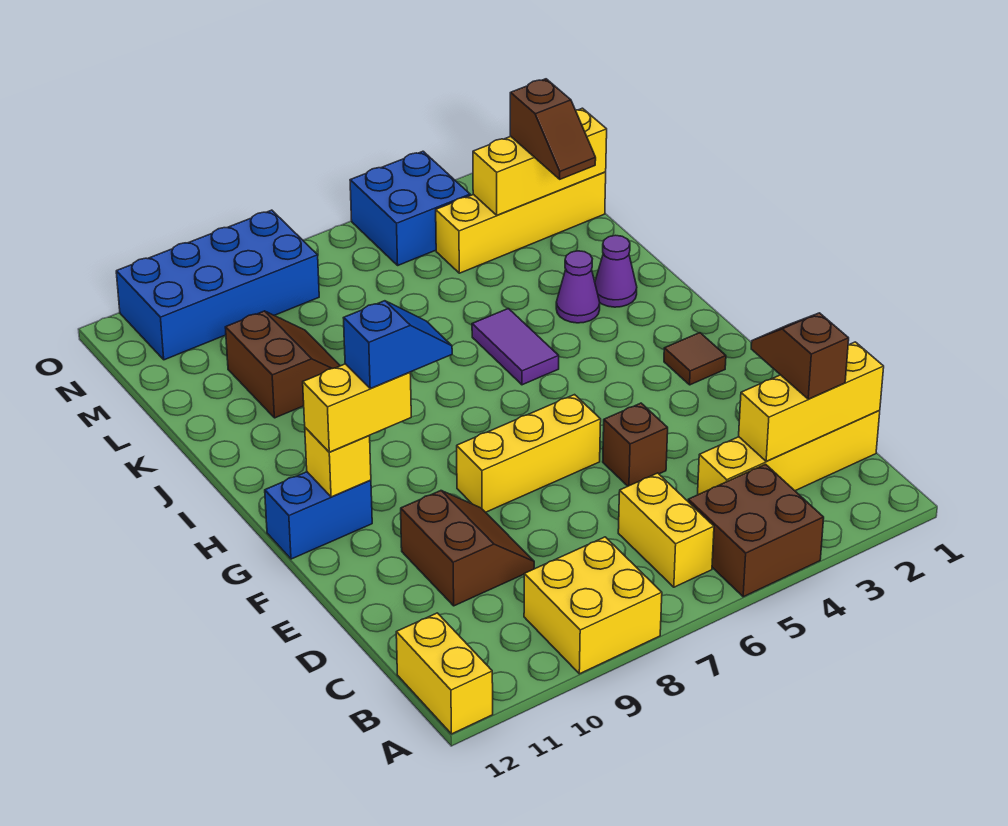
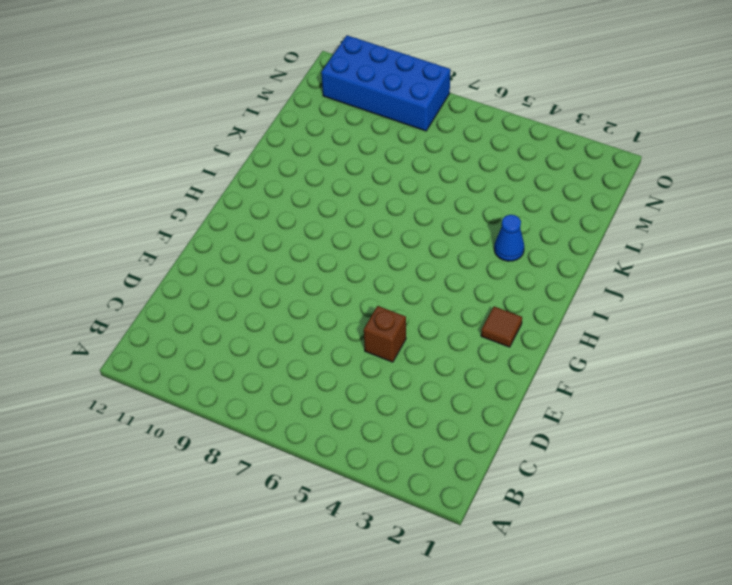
blue 1x1 cone [494,215,524,261] -> purple 1x1 cone [556,251,600,323]
none -> brown 2x2 brick [688,464,824,597]
none -> yellow 2x2 brick [524,537,662,674]
none -> yellow 1x2 brick [396,613,493,734]

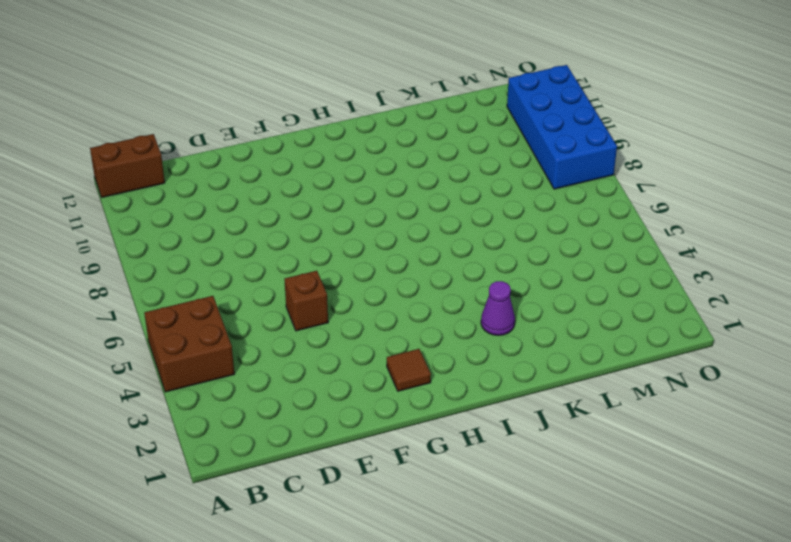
brown 1x2 brick [90,134,165,197] -> yellow 1x2 brick [396,613,493,734]
none -> yellow 2x2 brick [524,537,662,674]
none -> yellow 1x2 brick [618,473,714,587]
none -> yellow 1x4 brick [698,410,880,495]

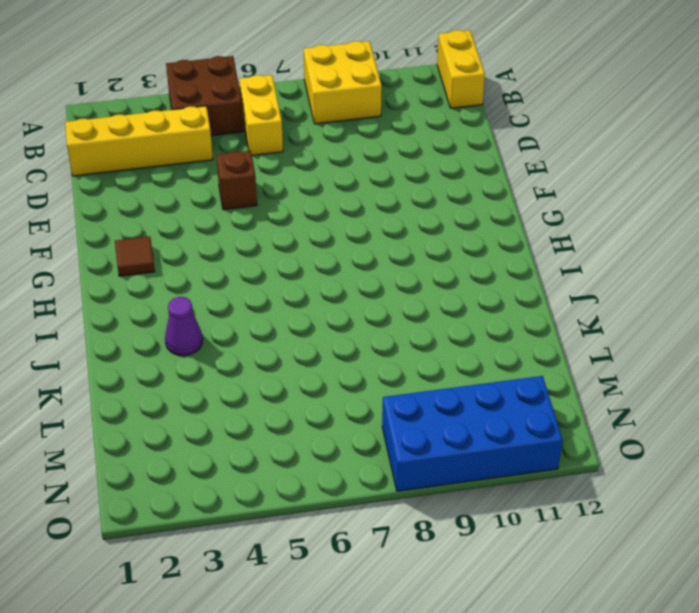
none -> brown 2x2 slope [401,491,534,606]
none -> yellow 1x3 brick [457,395,601,512]
none -> blue 1x2 brick [265,472,372,559]

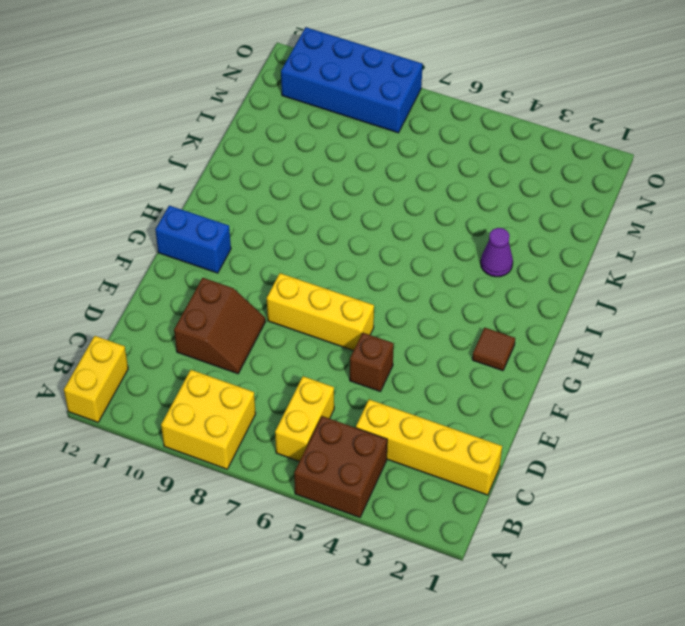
none -> purple 1x2 tile [472,309,559,385]
none -> purple 1x1 cone [595,235,637,307]
none -> brown 2x2 slope [225,311,340,418]

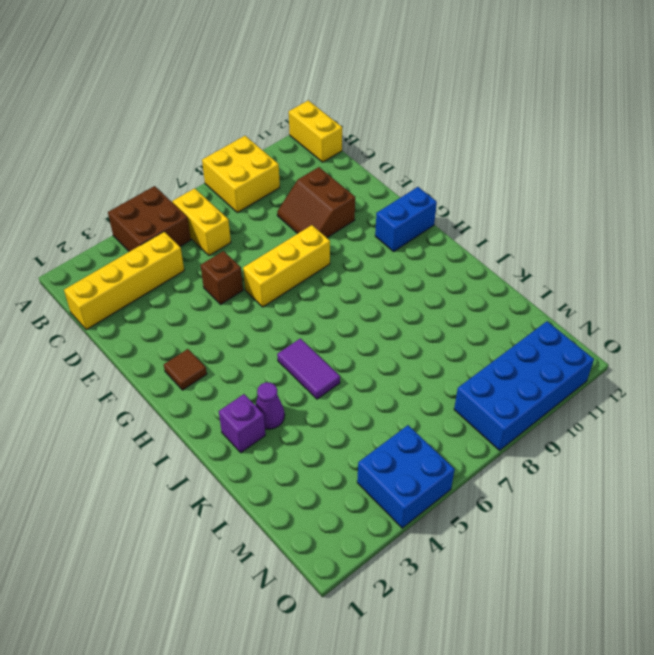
purple 1x1 brick [219,394,265,453] -> purple 1x1 cone [595,235,637,307]
none -> brown 2x2 slope [225,311,340,418]
none -> yellow 1x4 brick [436,172,606,273]
none -> yellow 1x3 brick [739,342,884,461]

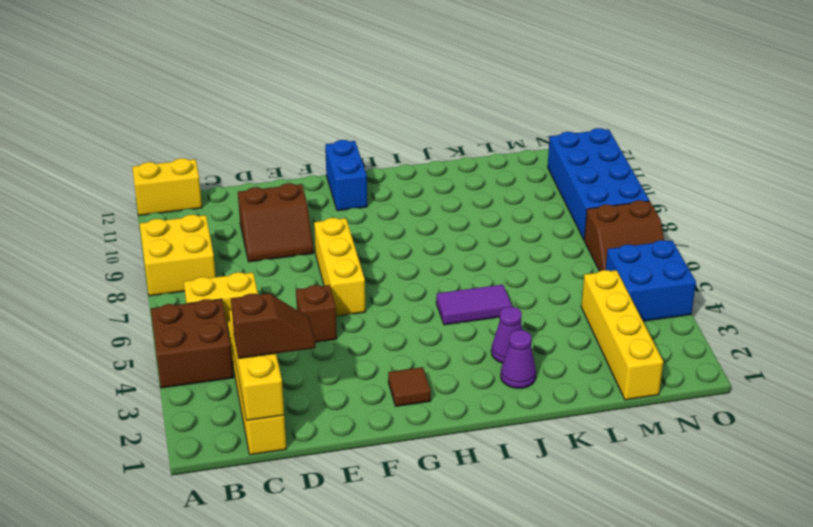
brown 2x2 slope [584,200,664,271] -> brown 2x2 slope moved to [225,311,340,418]
none -> yellow 1x1 brick [305,428,371,497]
none -> yellow 1x3 brick [473,108,607,215]
none -> yellow 1x2 brick [303,364,411,452]

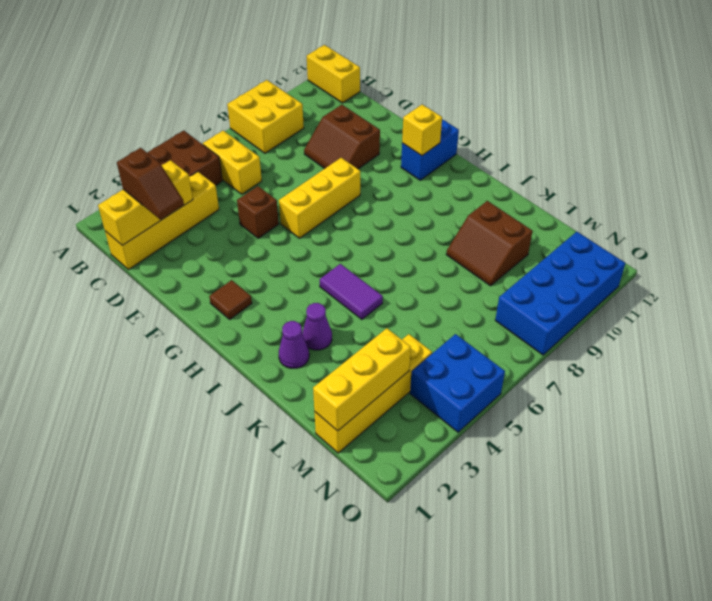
none -> yellow 1x2 brick [303,364,411,452]
none -> brown 1x2 slope [510,79,596,179]
none -> blue 1x2 slope [344,301,452,388]

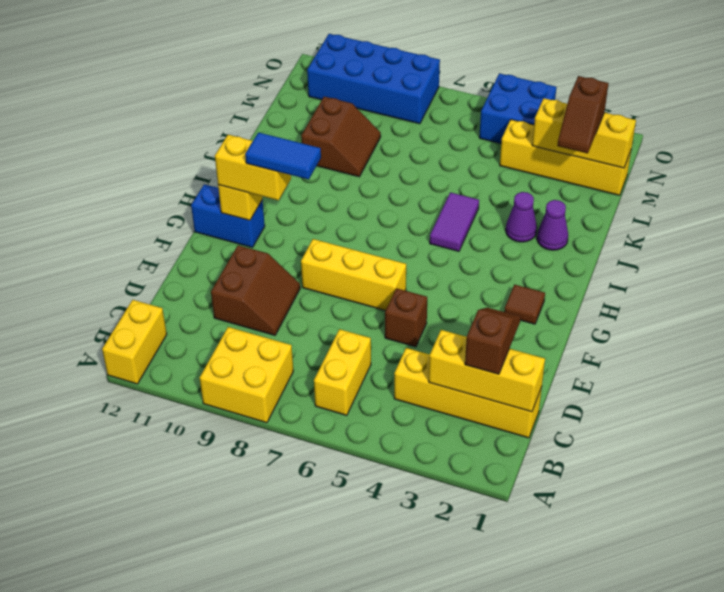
blue 1x2 tile [245,133,321,179] -> blue 1x2 slope [344,301,452,388]
none -> brown 2x2 brick [688,464,824,597]

